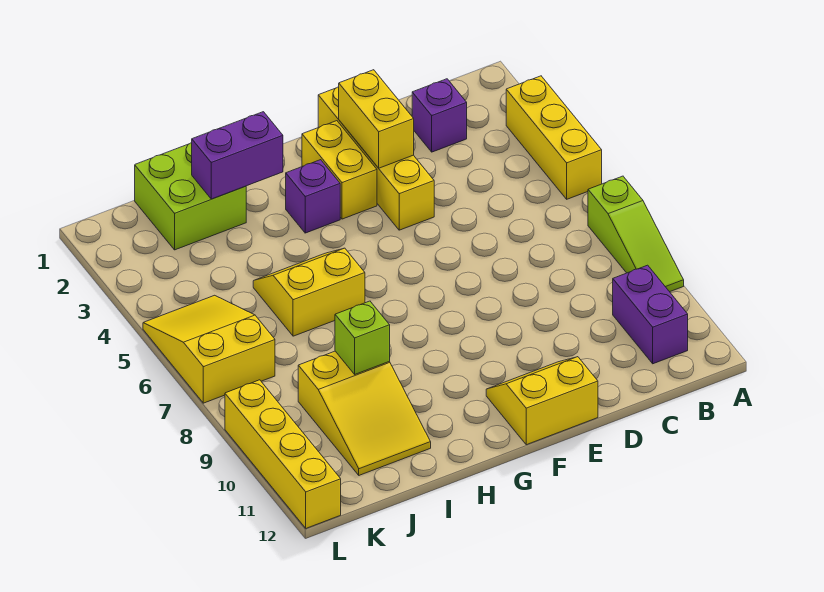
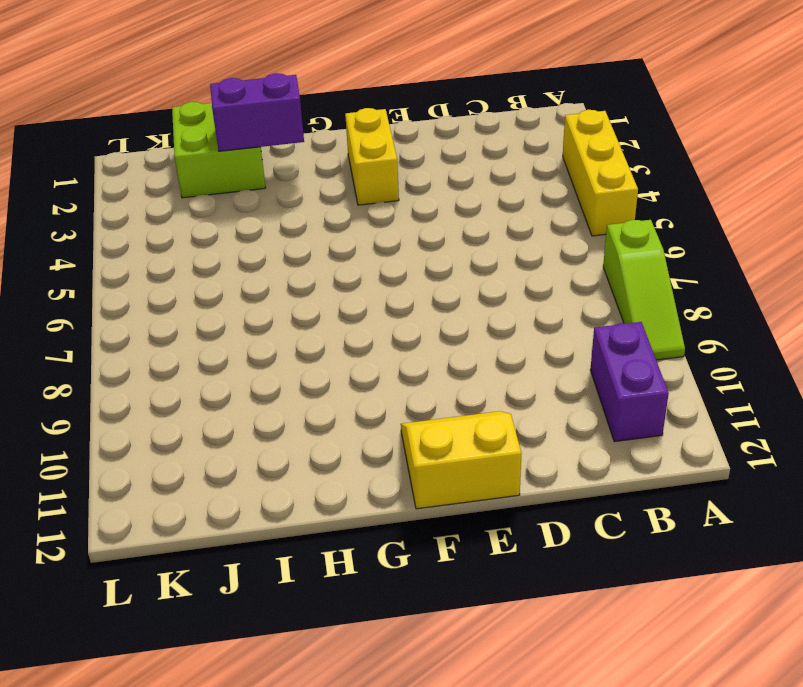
none -> purple 1x1 brick [412,79,467,152]
none -> yellow 1x4 brick [318,87,434,230]
none -> purple 1x1 brick [286,160,340,233]

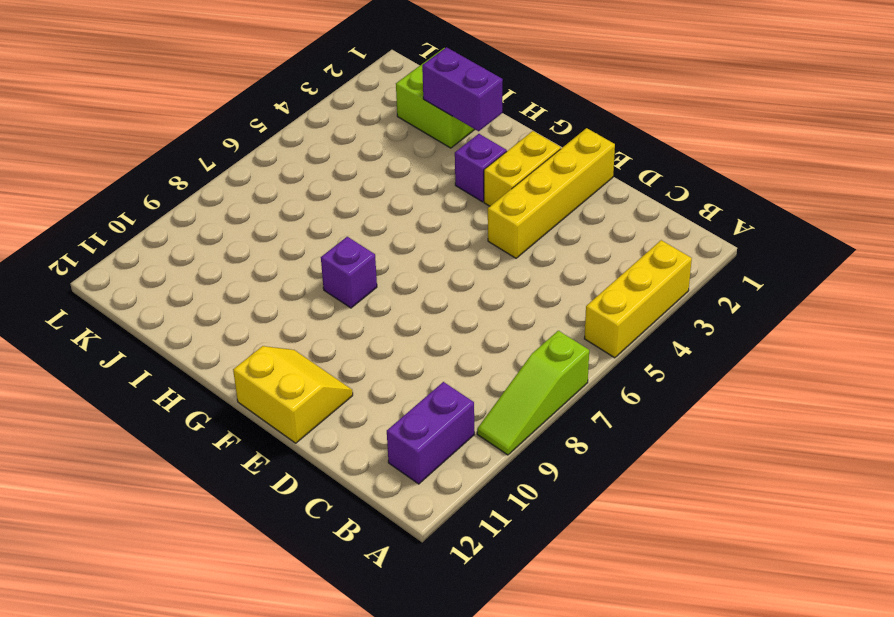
purple 1x1 brick [321,237,377,308] -> purple 1x1 brick moved to [412,79,467,152]
none -> yellow 2x2 slope [253,248,365,336]
none -> yellow 2x3 slope [298,351,431,475]
none -> yellow 2x3 slope [143,295,275,403]

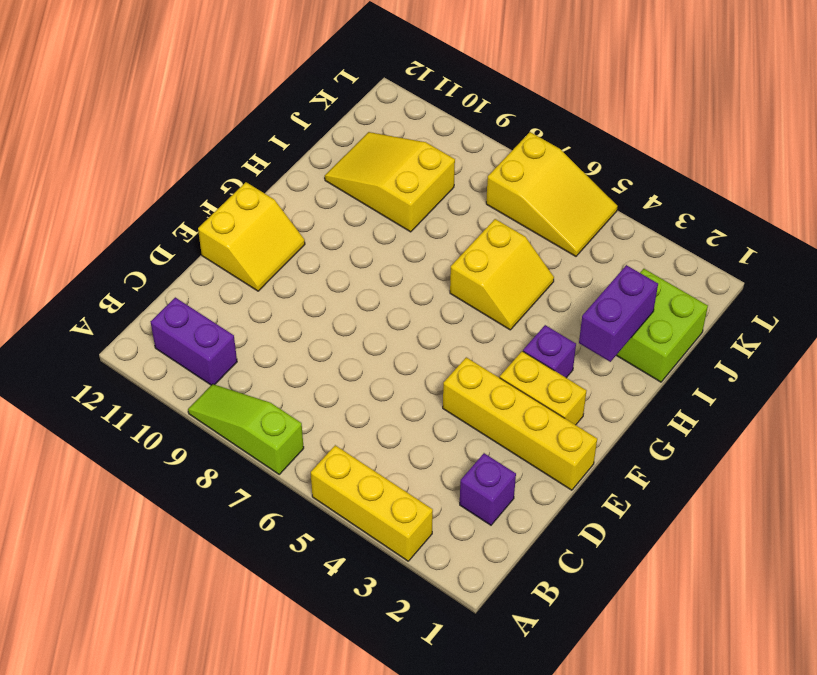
none -> yellow 1x4 brick [225,380,341,528]
none -> yellow 1x2 brick [339,70,414,168]
none -> lime 1x1 brick [335,301,390,374]

